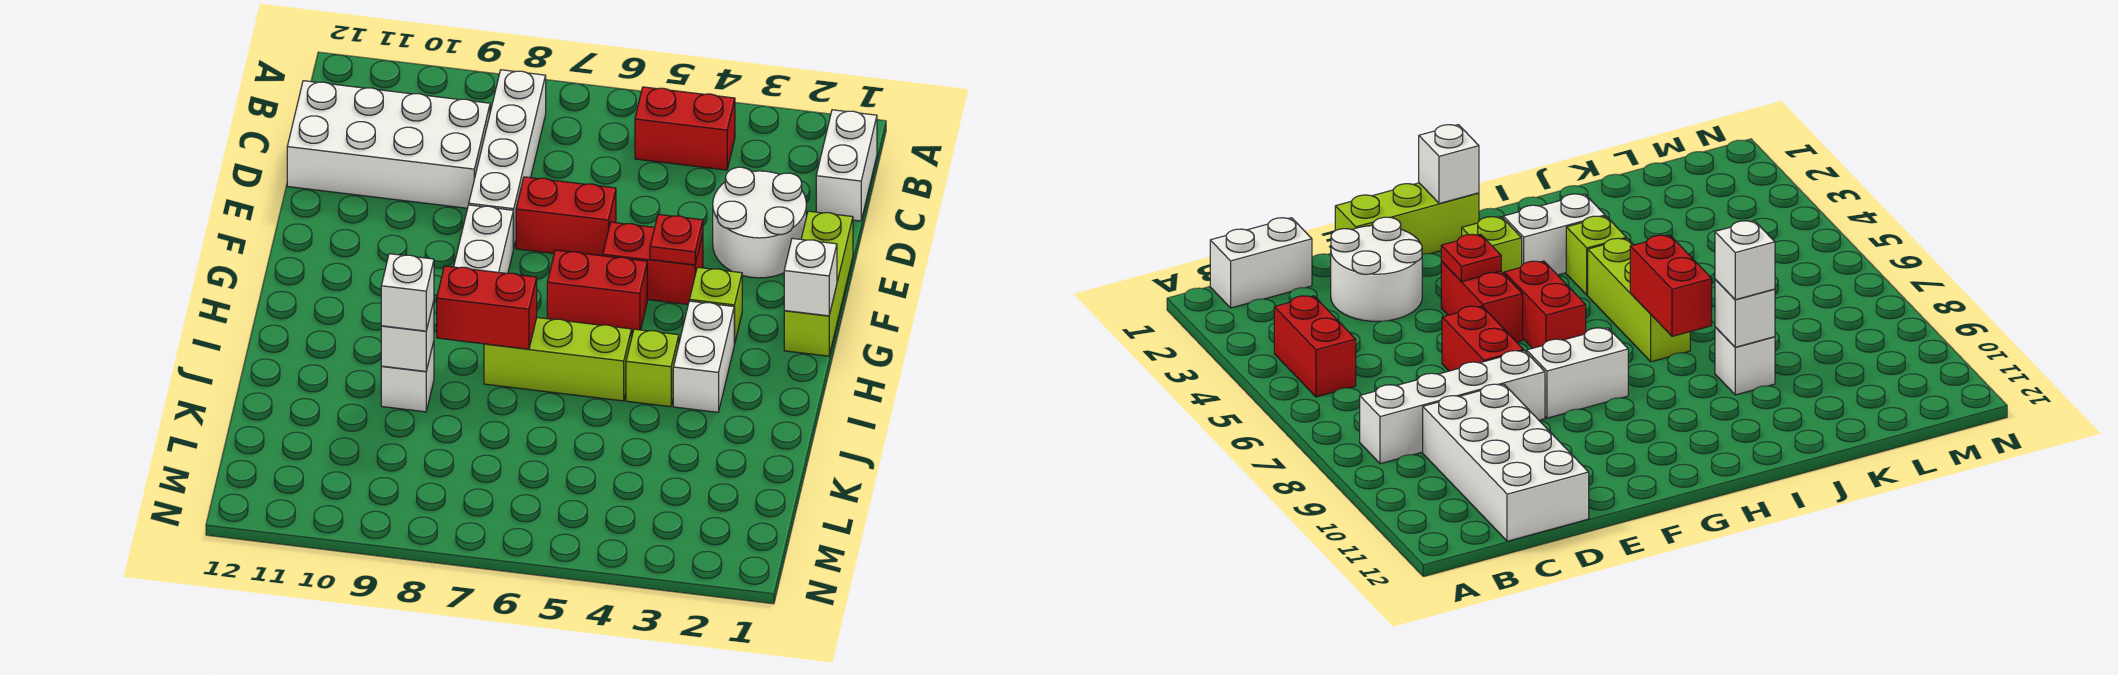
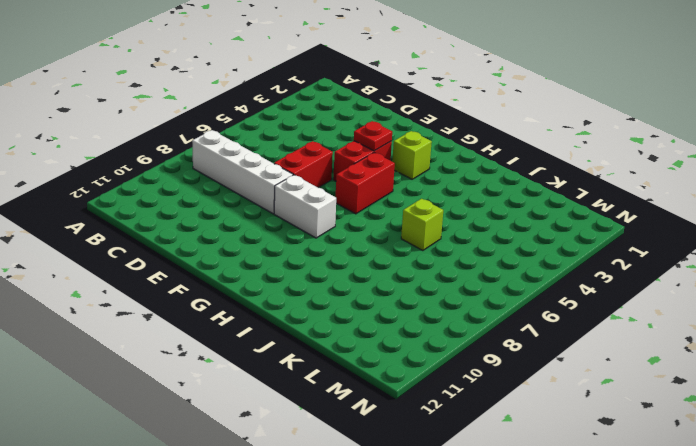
lime 1x1 brick [401,199,443,251] -> lime 1x1 brick moved to [626,329,679,407]
none -> white 1x2 brick [816,110,877,221]
none -> red 1x2 brick [635,87,735,170]
none -> white 2x4 brick [287,81,490,208]

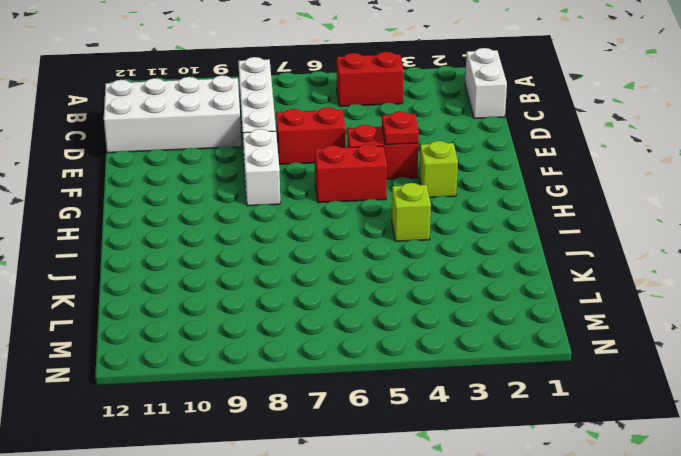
none -> white 2x2 round brick [713,167,806,278]
none -> lime 1x3 brick [784,211,853,356]
none -> white 1x2 brick [673,301,734,412]

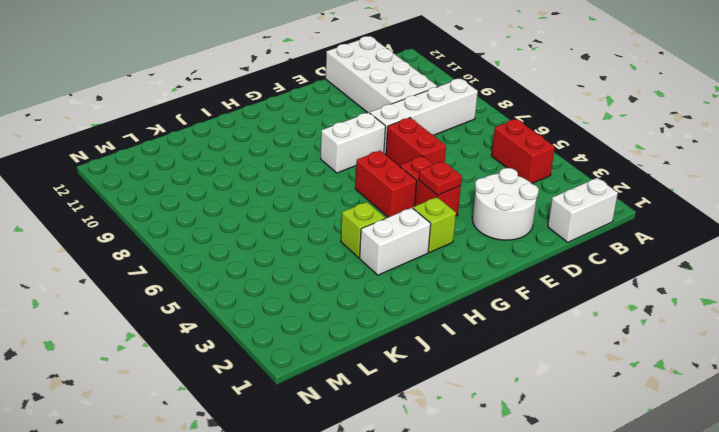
none -> lime 1x3 brick [784,211,853,356]
none -> lime 1x3 brick [484,318,631,401]
none -> white 1x1 brick [381,342,434,412]

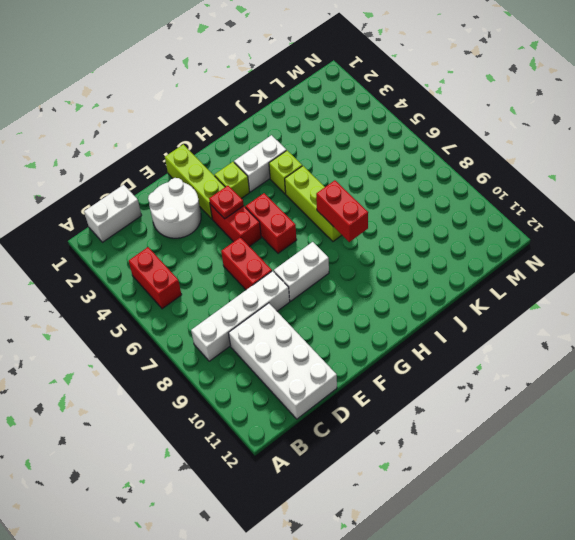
lime 1x3 brick [165,144,225,219] -> lime 1x3 brick turned to [784,211,853,356]
none -> white 1x1 brick [381,342,434,412]
none -> white 1x1 brick [784,238,837,316]
none -> white 1x1 brick [381,301,434,371]

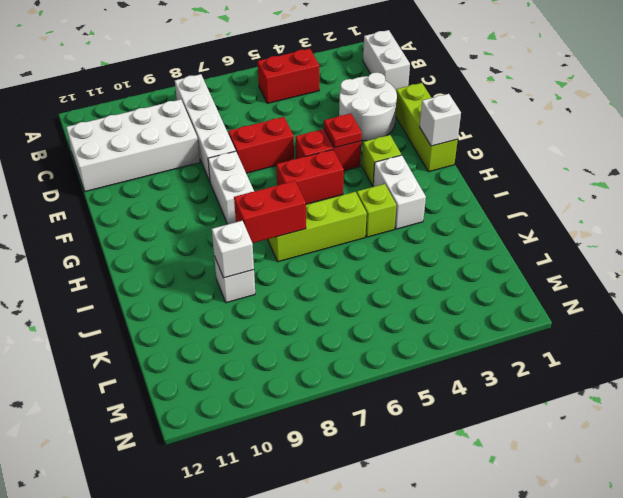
none -> white 1x1 brick [381,254,434,331]

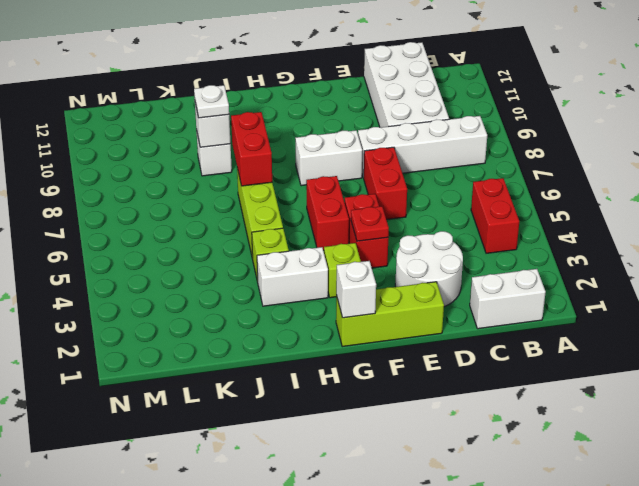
white 1x1 plate [194,85,229,118] -> white 1x1 brick [381,254,434,331]

